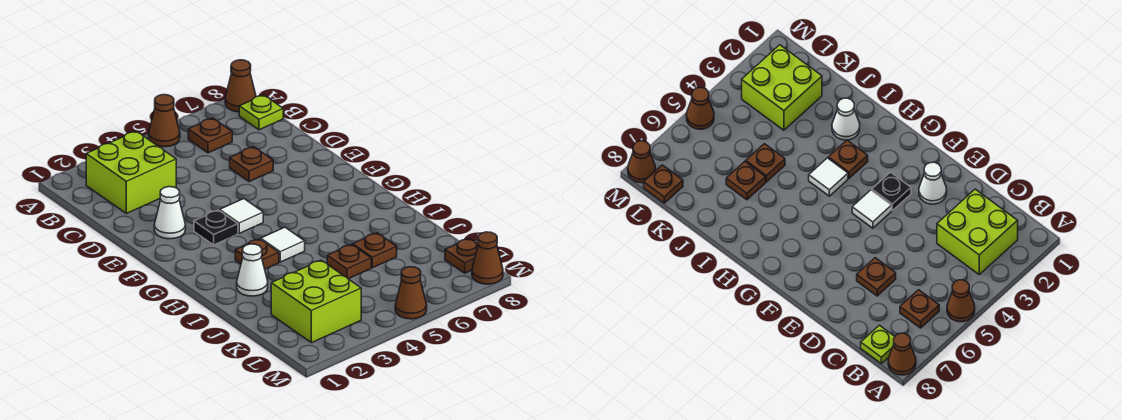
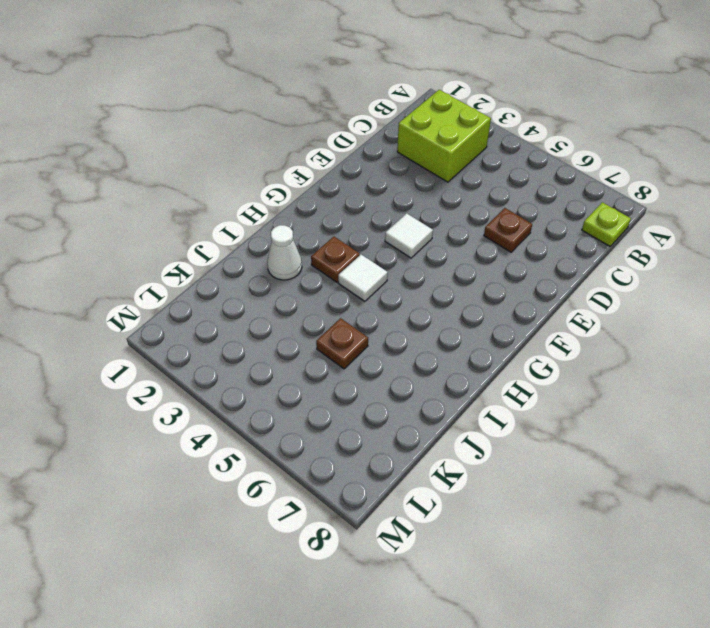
none -> brown 1x1 cone [149,95,180,147]
none -> brown 1x1 cone [225,60,256,112]
none -> brown 1x1 plate [188,118,232,153]

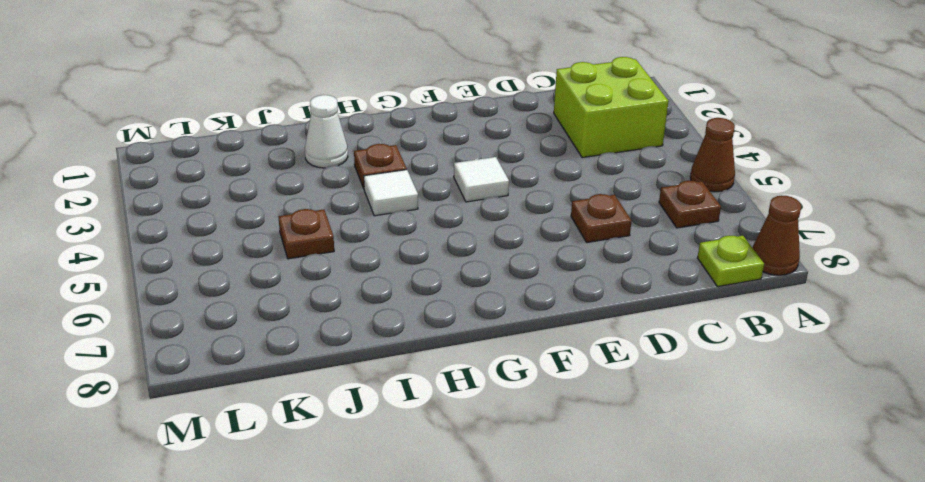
none -> white 1x1 cone [154,187,186,239]
none -> black 1x1 plate [194,210,238,245]
none -> brown 1x1 plate [353,233,397,268]

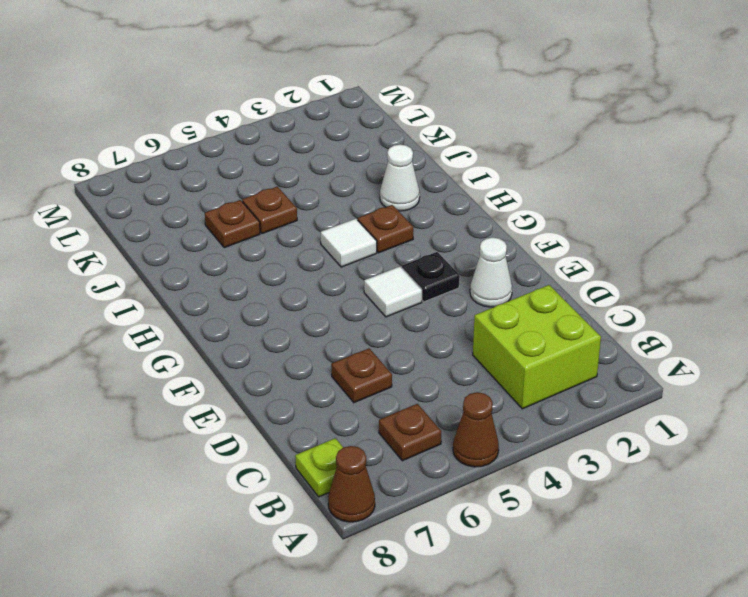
none -> lime 2x2 brick [271,260,361,343]
none -> brown 1x1 plate [445,238,478,273]
none -> brown 1x1 cone [395,267,427,319]

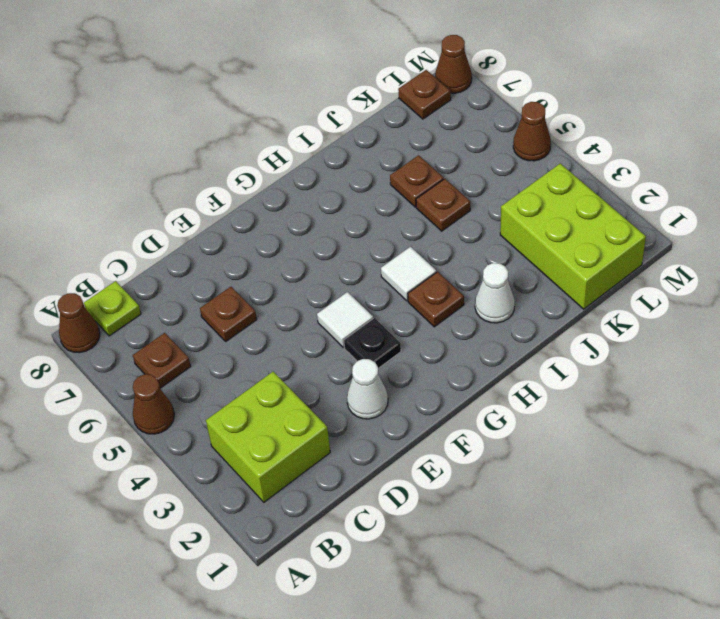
lime 2x3 brick [500,164,646,309] -> lime 2x2 brick [271,260,361,343]

